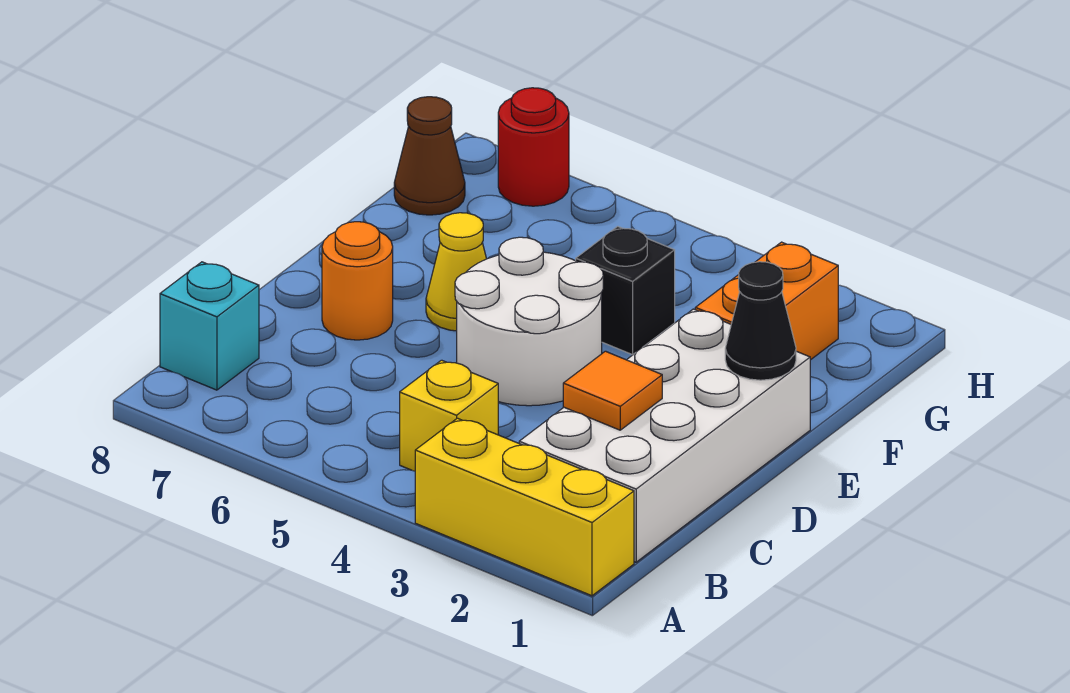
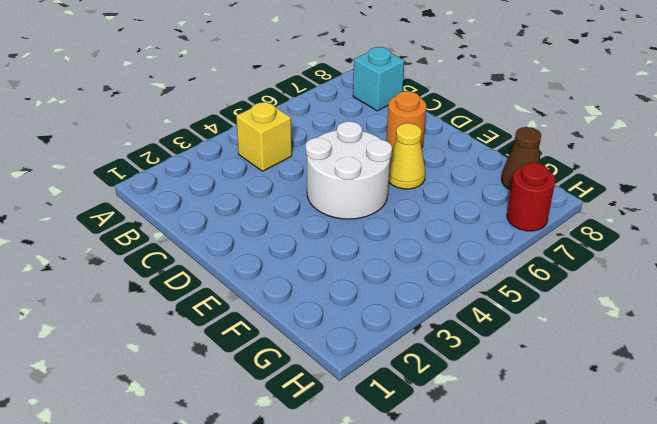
none -> yellow 1x3 brick [415,418,634,596]
none -> white 2x4 brick [519,309,810,562]
none -> orange 1x2 brick [695,242,838,360]

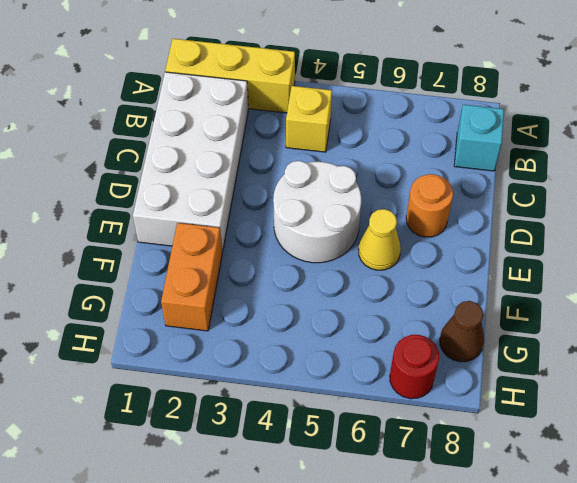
none -> black 1x1 brick [576,226,675,355]
none -> orange 1x1 tile [563,351,662,430]
none -> black 1x1 cone [725,262,796,380]

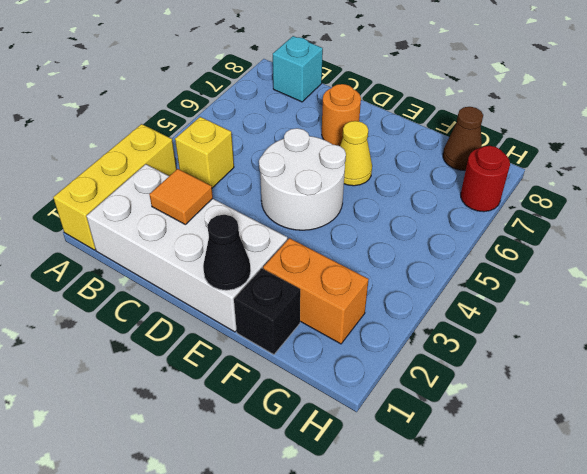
black 1x1 brick [234,269,300,355] -> black 1x1 brick moved to [576,226,675,355]

